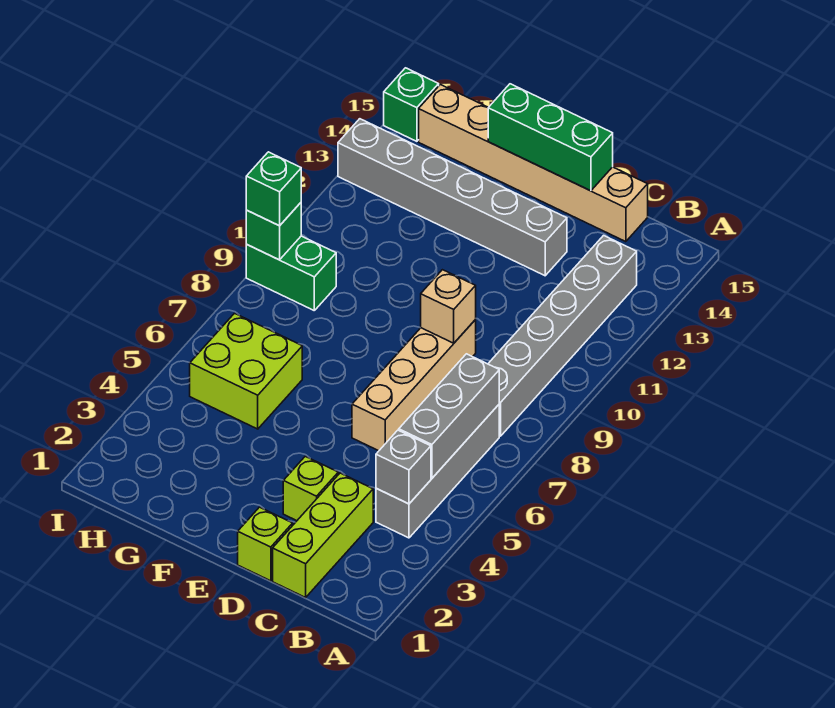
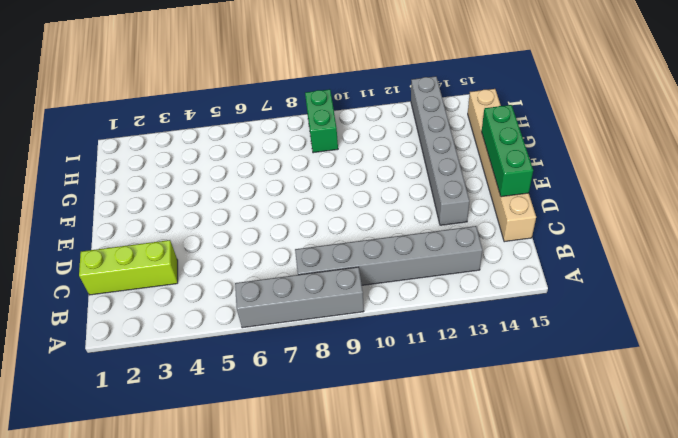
grey 1x4 brick [235,267,364,328] -> grey 1x4 brick moved to [376,405,499,538]
none -> lime 1x1 brick [238,507,293,581]
none -> lime 1x1 brick [283,456,338,521]
none -> tan 1x4 brick [352,320,476,451]

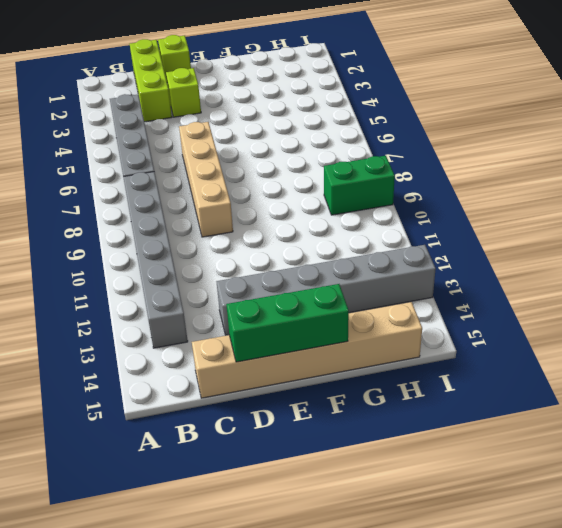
none -> lime 2x2 brick [190,313,302,429]
none -> green 1x1 brick [384,68,439,141]
none -> grey 1x1 brick [376,430,431,504]

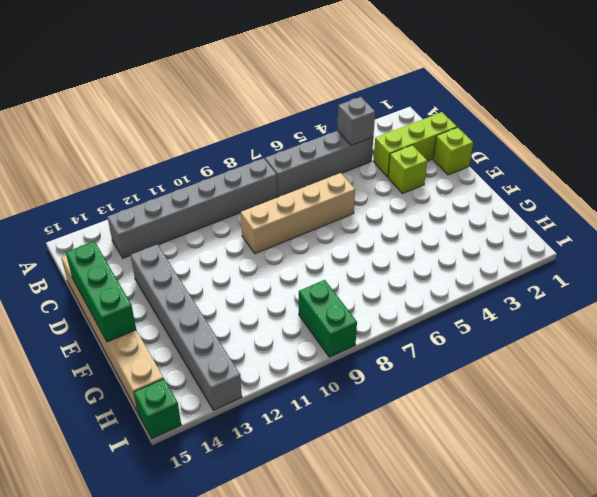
none -> lime 2x2 brick [190,313,302,429]
none -> grey 1x3 brick [399,354,499,478]
none -> tan 1x1 brick [421,270,476,343]

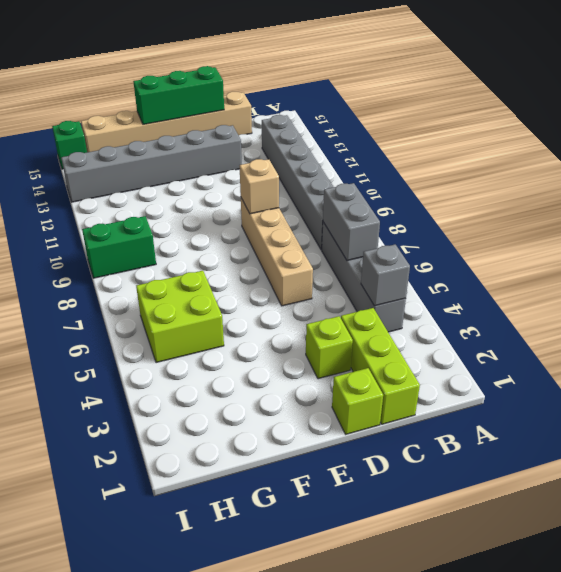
grey 1x2 brick [323,183,380,260] -> grey 1x3 brick [399,354,499,478]
none -> green 1x1 brick [246,203,301,260]
none -> green 1x1 brick [246,152,301,226]

